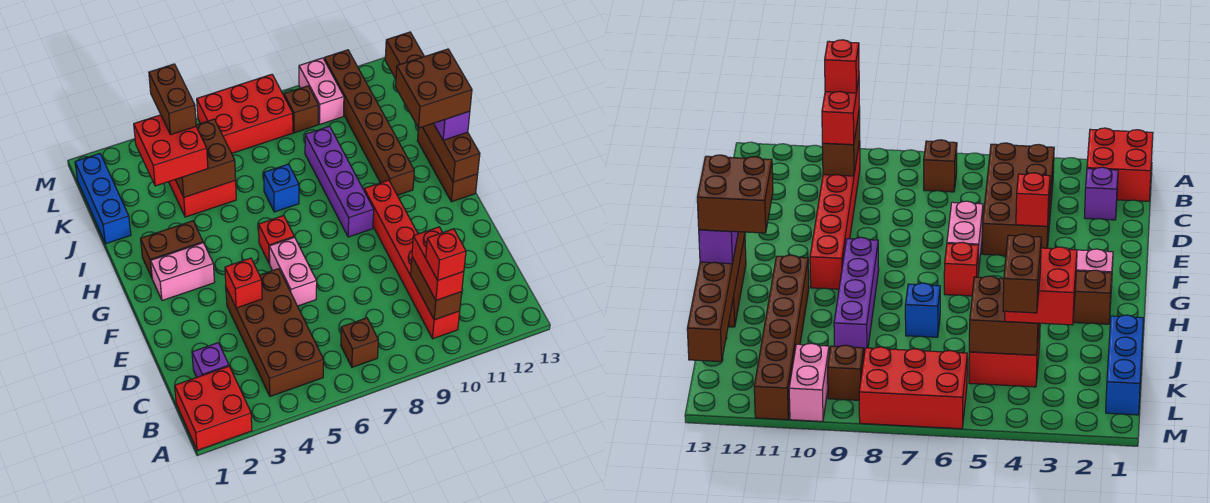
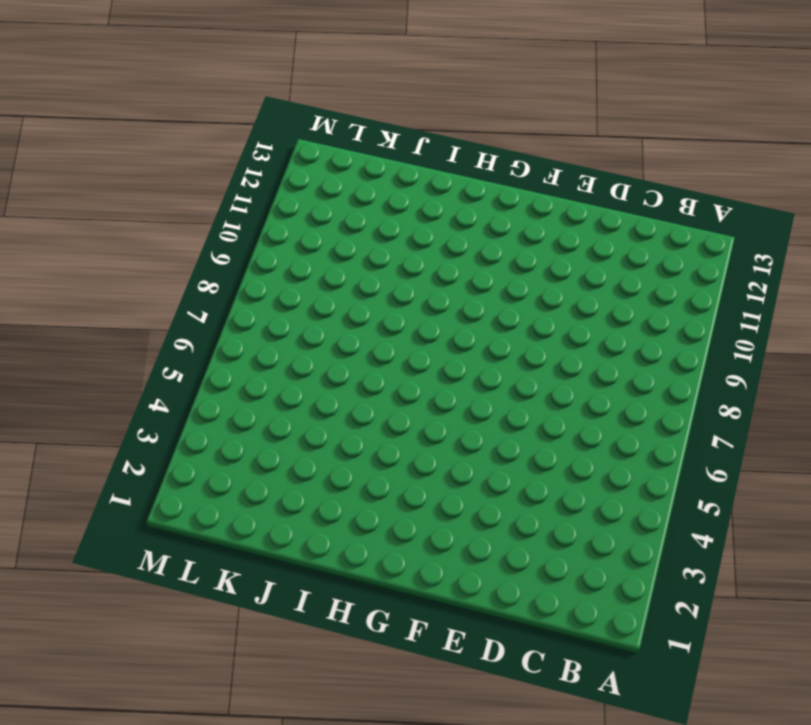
none -> red 2x2 brick [175,366,252,450]
none -> brown 2x4 brick [226,269,324,396]
none -> brown 1x1 brick [341,318,378,367]

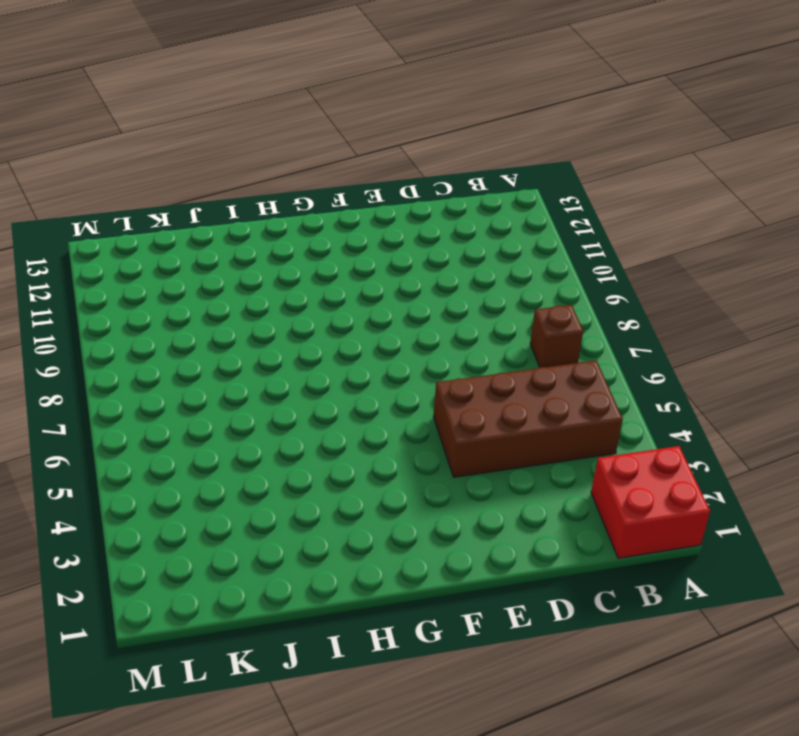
none -> red 1x6 brick [364,180,460,339]
none -> purple 1x1 brick [192,343,229,377]
none -> pink 1x2 brick [269,237,317,306]

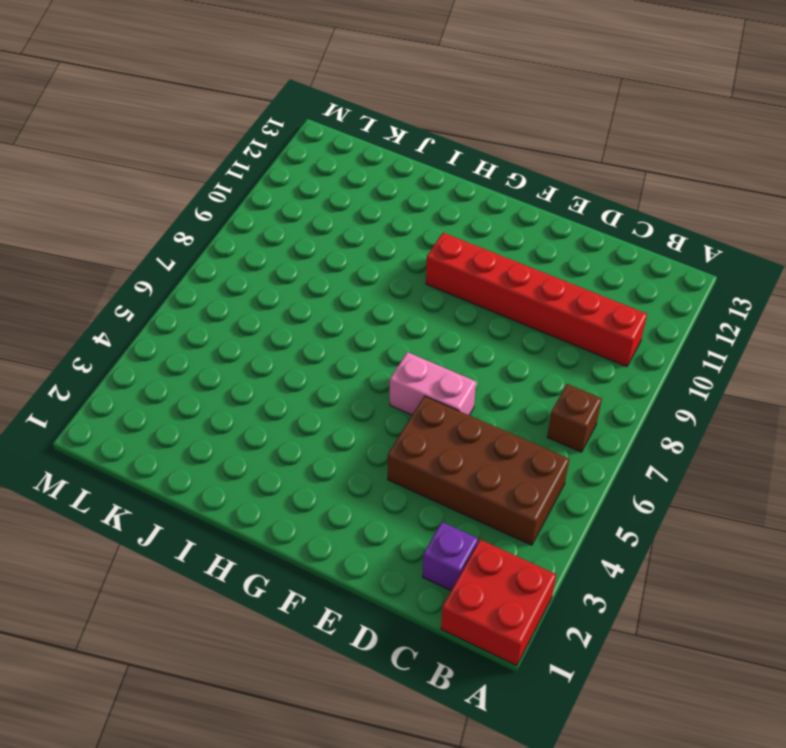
none -> pink 1x2 brick [151,243,215,301]
none -> red 1x1 brick [259,216,294,264]
none -> purple 1x4 brick [305,126,374,237]

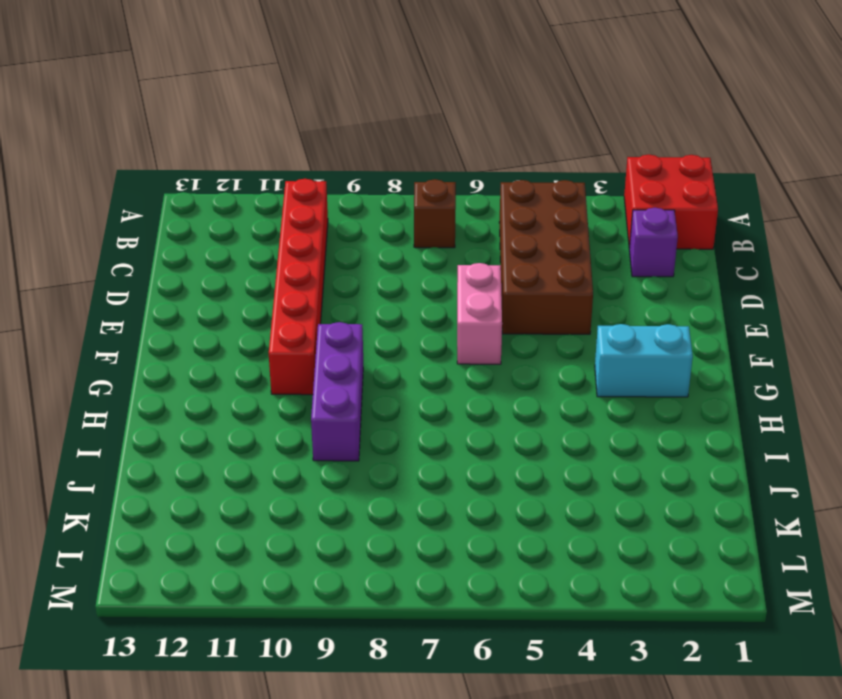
cyan 1x2 brick [595,324,693,397] -> pink 1x2 brick [151,243,215,301]
purple 1x3 brick [311,322,363,461] -> purple 1x4 brick [305,126,374,237]
none -> red 1x1 brick [259,216,294,264]
none -> brown 1x3 brick [417,127,478,202]
none -> brown 1x2 brick [141,221,203,277]

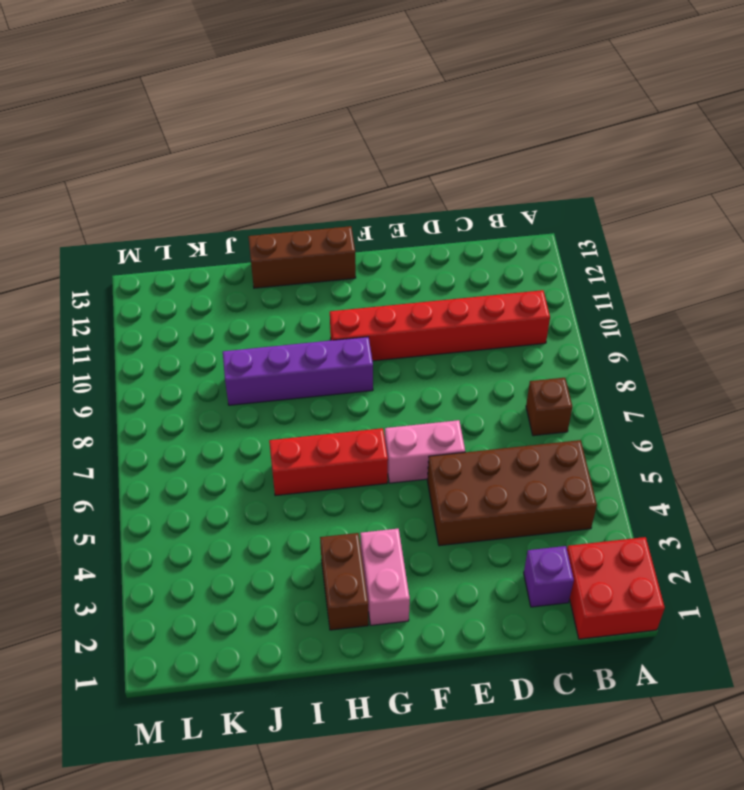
red 1x3 brick [269,428,388,496] -> red 1x1 brick [259,216,294,264]
none -> brown 1x6 brick [324,50,414,195]
none -> blue 1x1 brick [264,164,299,212]
none -> blue 1x3 brick [75,154,131,244]

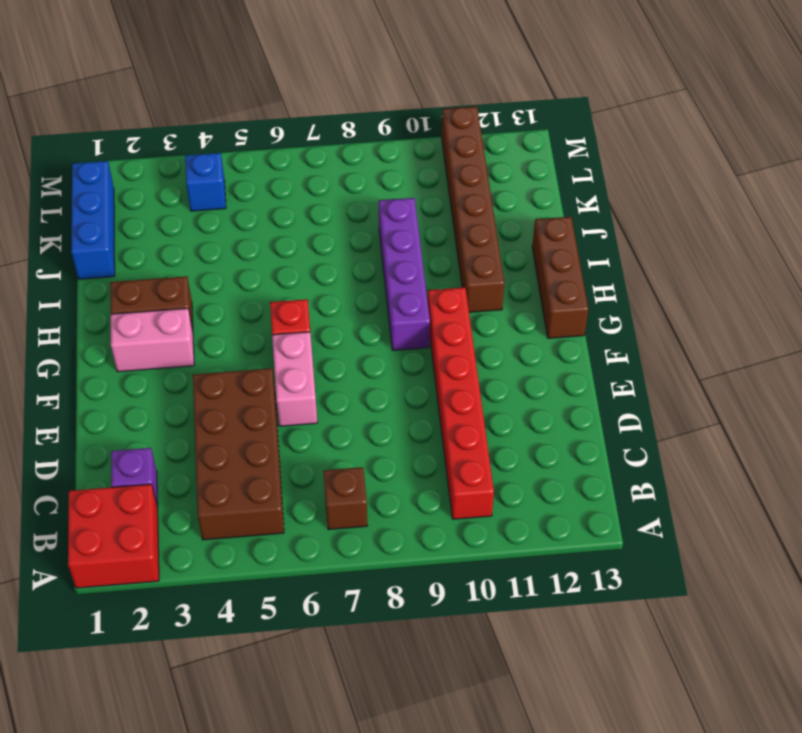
blue 1x1 brick [185,153,226,211] -> blue 1x1 brick moved to [264,164,299,212]
none -> red 2x2 brick [169,180,236,217]
none -> red 2x3 brick [197,74,293,153]
none -> brown 1x1 brick [284,86,318,133]

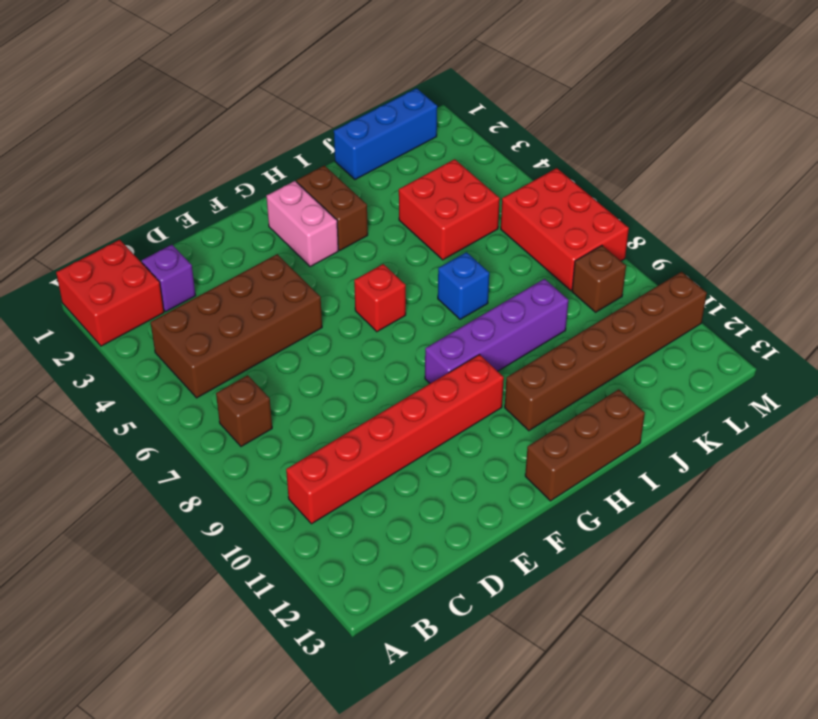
none -> pink 1x2 brick [269,237,317,306]
none -> pink 1x2 brick [299,58,344,124]
none -> brown 1x2 brick [411,257,462,320]

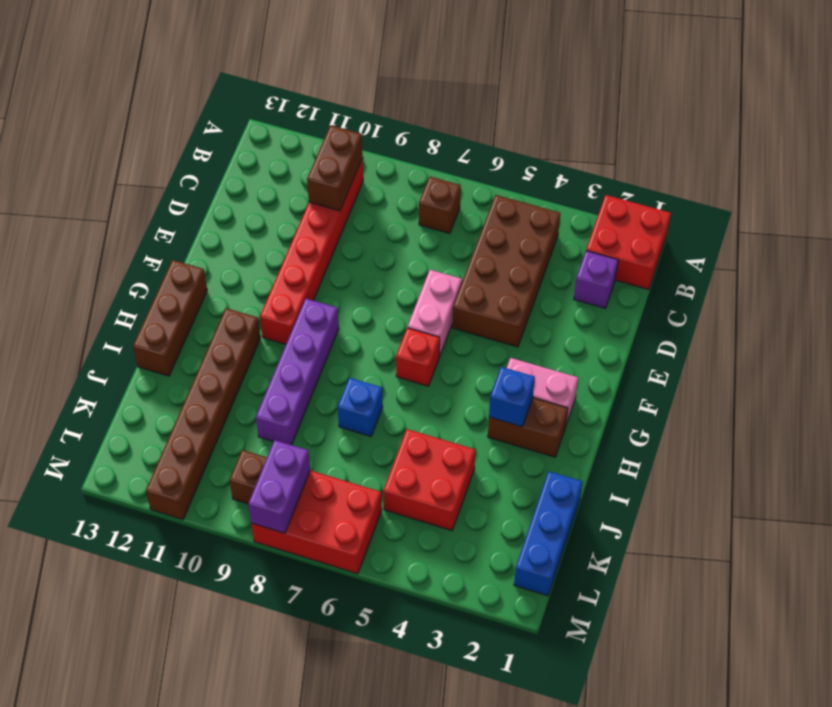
blue 1x1 brick [489,367,535,427] -> none
purple 1x2 brick [248,440,310,533] -> purple 1x2 brick moved to [433,111,470,140]
none -> pink 1x2 brick [299,58,344,124]
none -> red 1x1 brick [225,258,262,308]
none -> brown 1x6 brick [385,32,480,182]

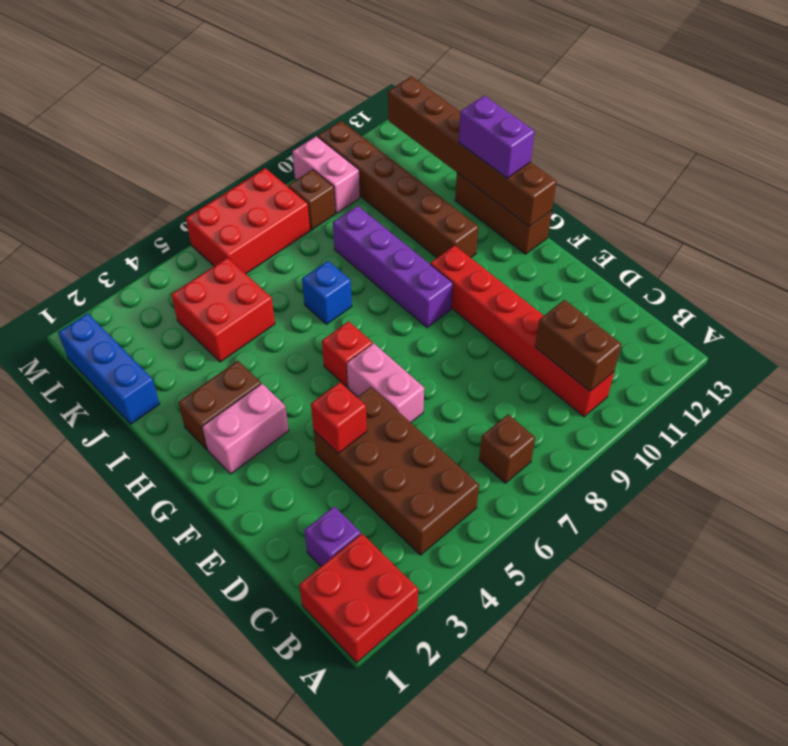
none -> brown 2x2 brick [175,119,236,197]
none -> red 1x2 brick [412,227,464,300]
none -> red 2x2 brick [134,115,208,186]

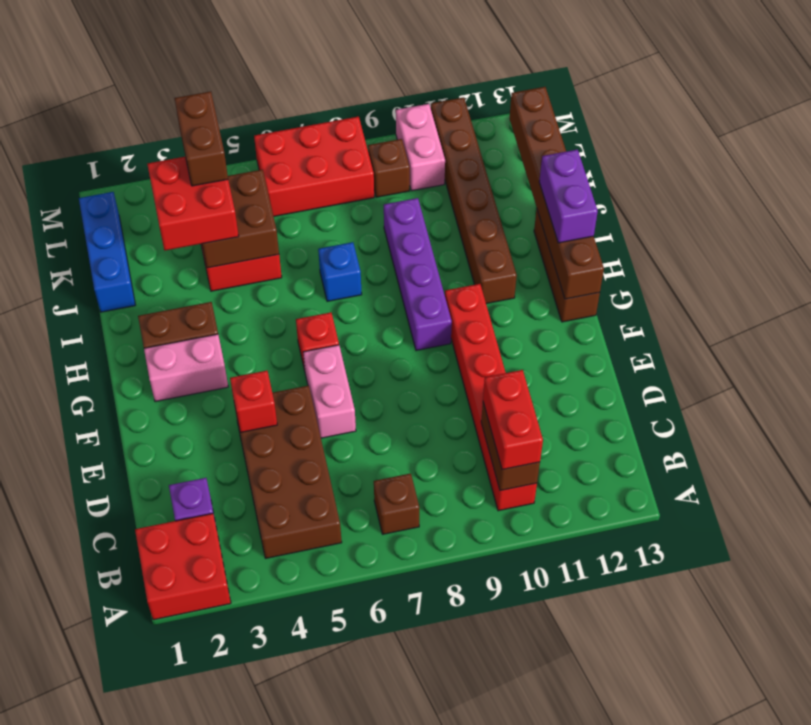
none -> red 1x1 brick [426,229,466,280]
none -> brown 2x2 brick [396,49,472,128]

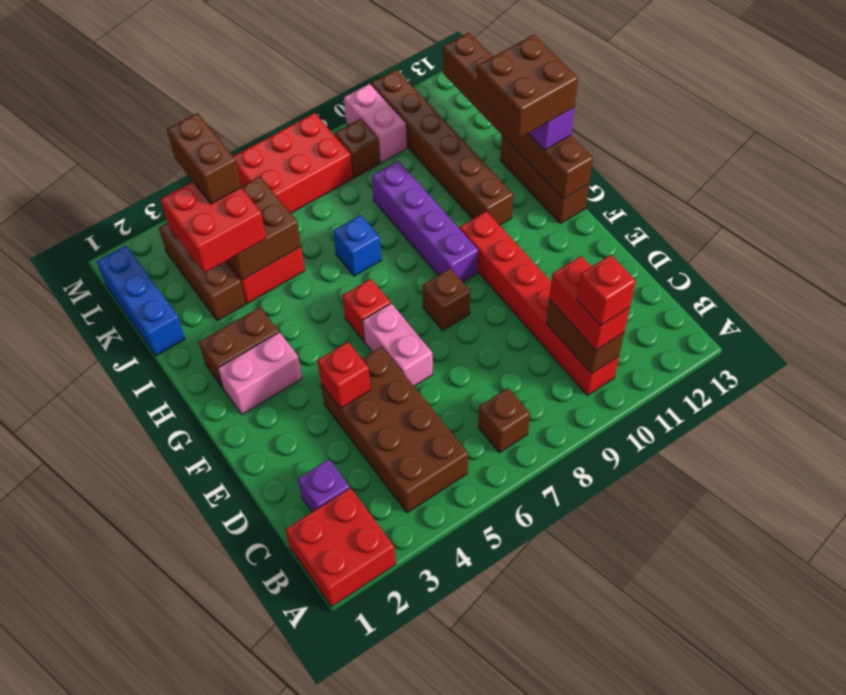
brown 1x1 brick [423,268,471,331] -> none
brown 1x3 brick [159,223,246,321] -> none

